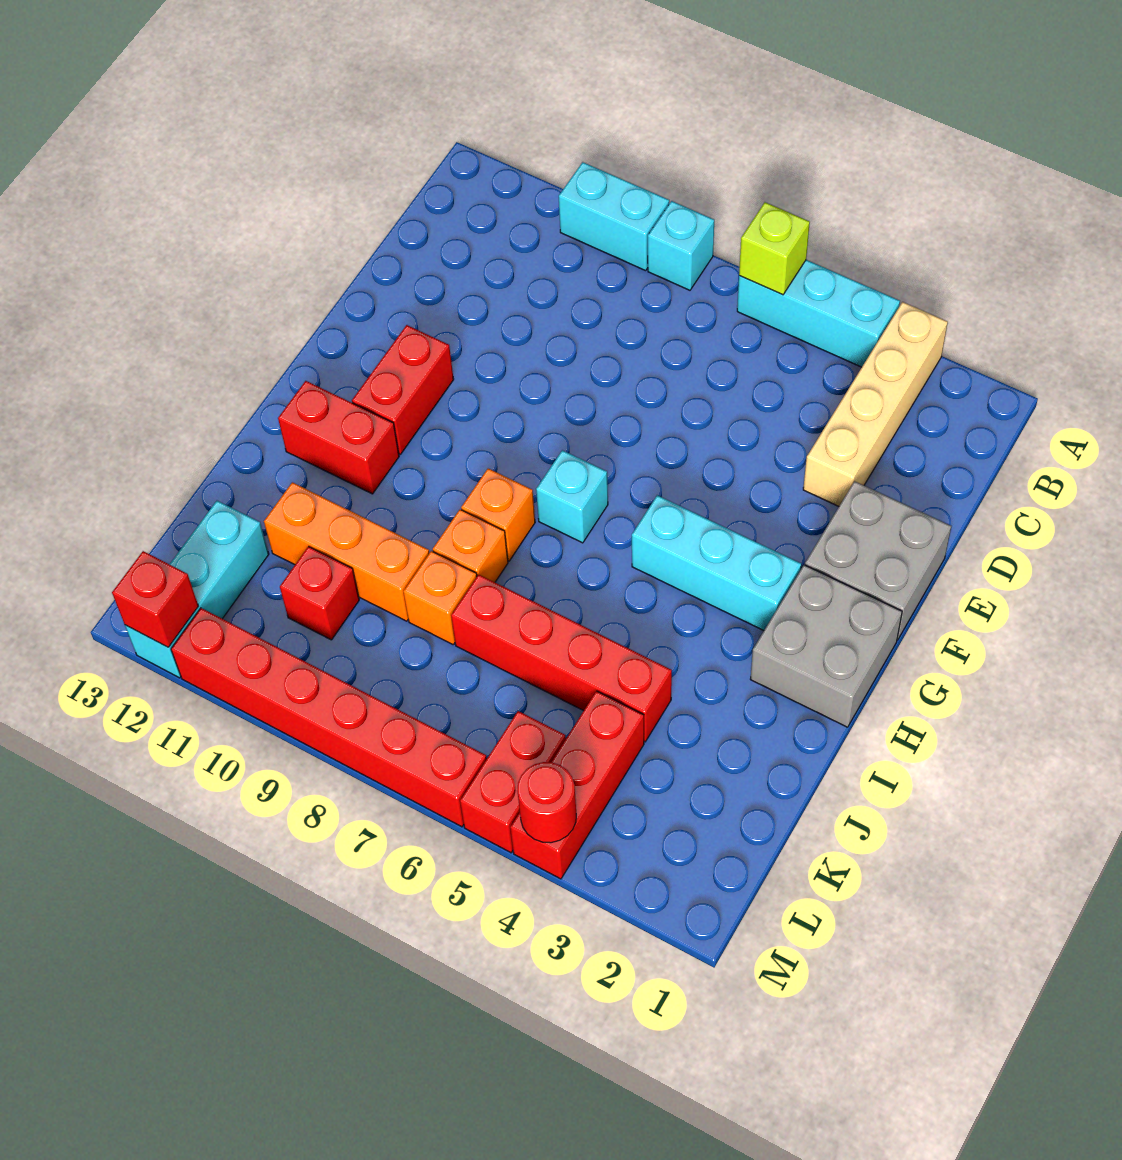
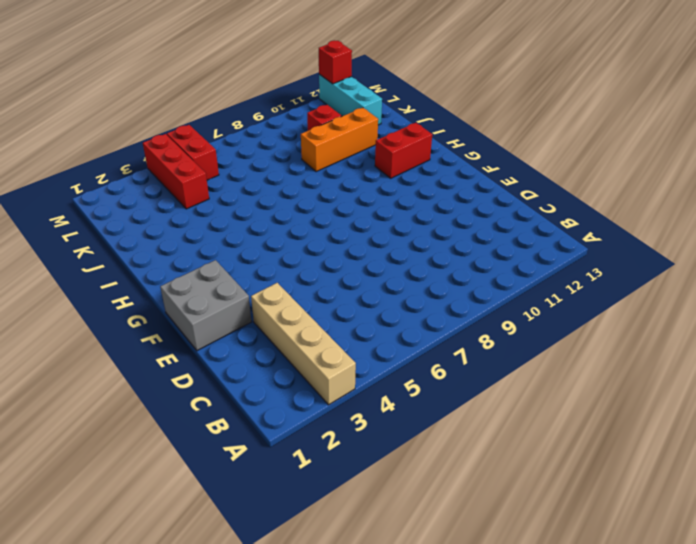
none -> cyan 1x3 brick [737,260,900,367]
none -> cyan 1x1 brick [648,201,714,290]
none -> cyan 1x2 brick [559,162,669,271]

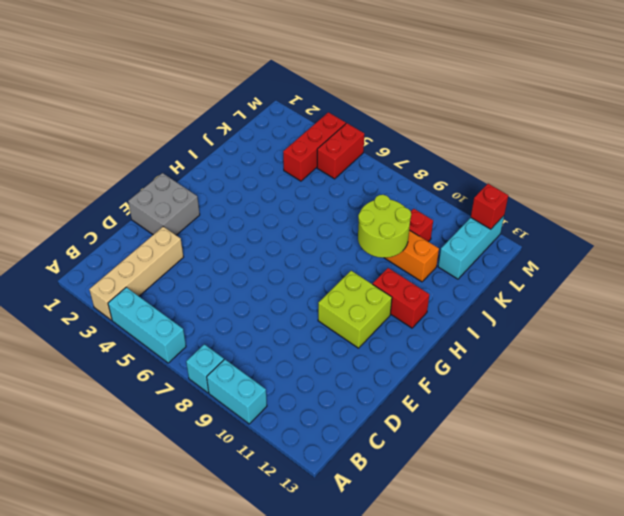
lime 2x2 brick [318,271,392,348] -> red 1x2 brick [352,325,454,454]
lime 2x2 round brick [358,195,411,258] -> none
none -> grey 2x2 brick [750,565,902,727]
none -> cyan 1x3 brick [632,495,801,631]
none -> cyan 1x1 brick [536,450,608,543]

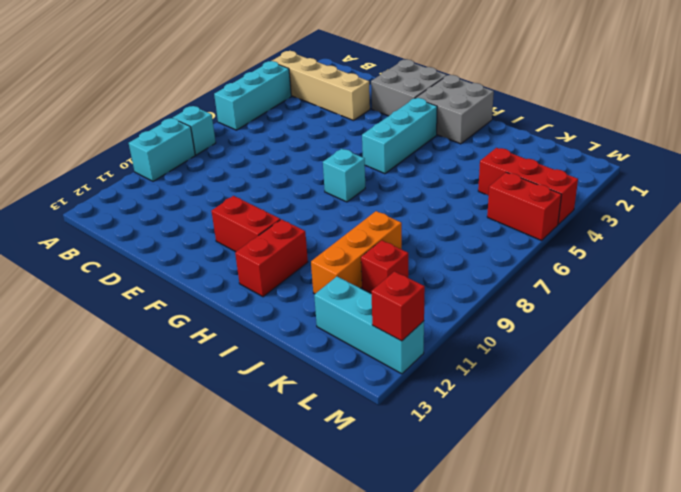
none -> orange 1x1 brick [461,469,535,561]
none -> orange 1x1 brick [433,510,508,582]
none -> red 1x4 brick [451,575,672,742]

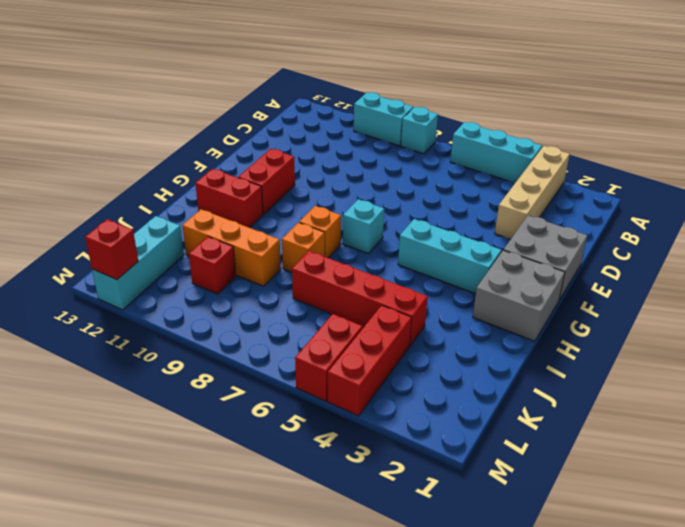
none -> orange 1x1 brick [404,551,477,644]
none -> red 1x6 brick [171,608,487,827]
none -> lime 1x1 brick [739,202,810,295]

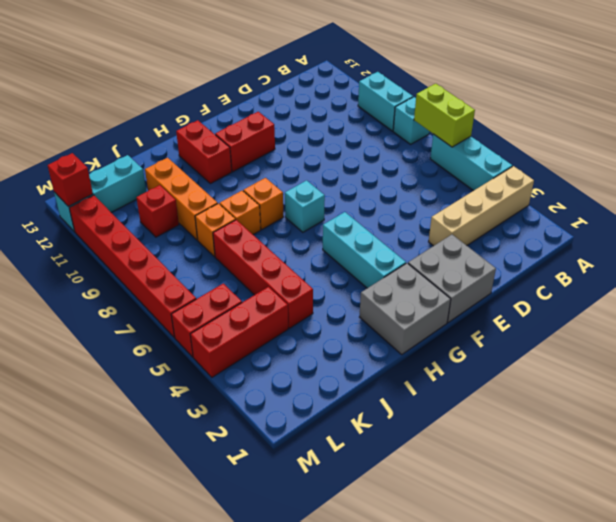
lime 1x2 brick [414,84,475,147] -> lime 1x1 brick [739,202,810,295]
none -> red 1x1 round brick [517,762,576,843]

